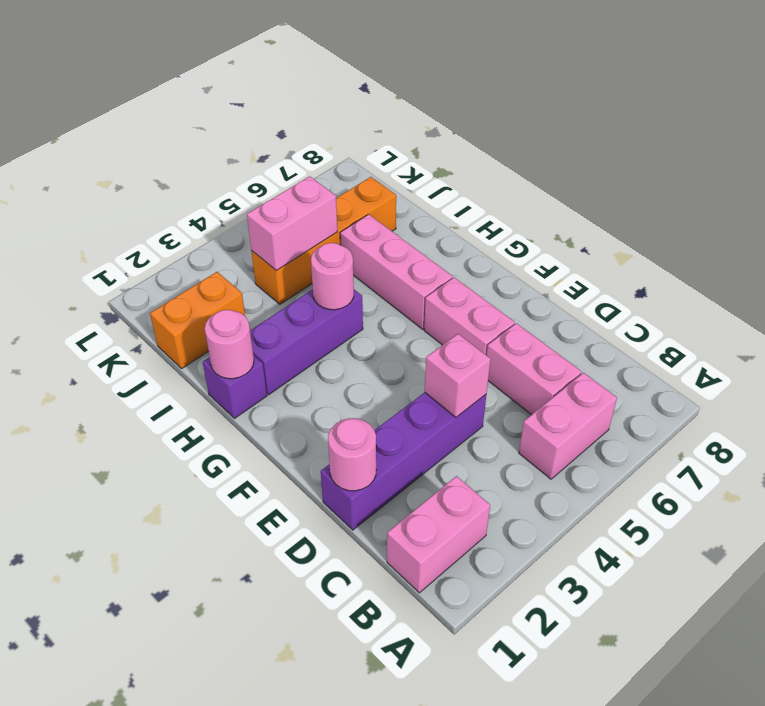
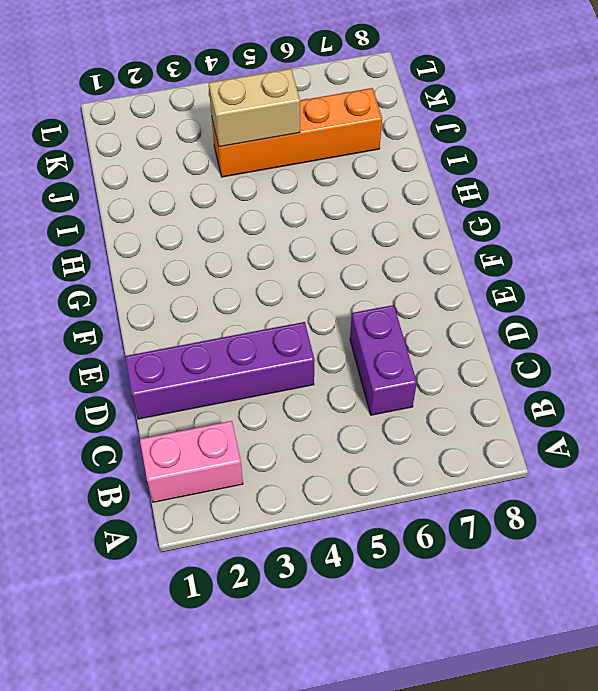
purple 1x2 brick [350,305,417,415] -> pink 1x2 brick [487,323,582,415]
tan 1x2 brick [209,69,300,147] -> pink 1x2 brick [247,176,337,271]
none -> pink 1x2 brick [519,373,617,479]
none -> pink 1x2 brick [424,277,515,355]
none -> pink 1x3 brick [340,214,453,329]

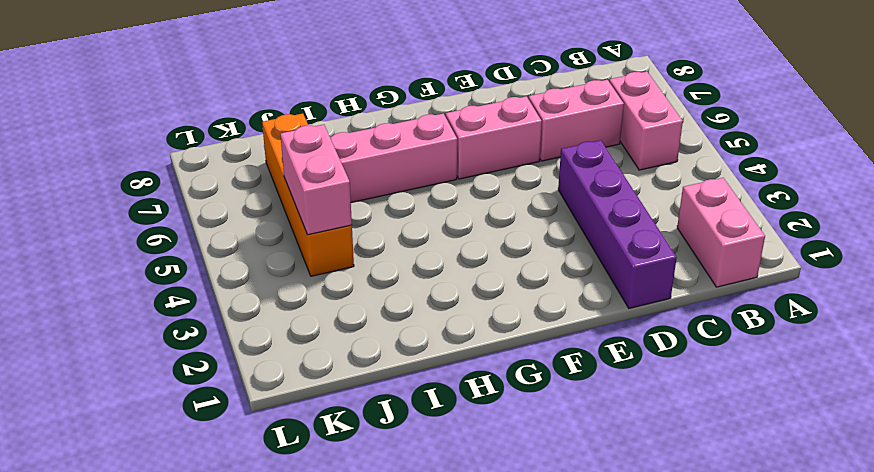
none -> purple 1x1 brick [203,355,267,418]
none -> purple 1x3 brick [250,289,363,395]
none -> orange 1x2 brick [150,272,245,368]

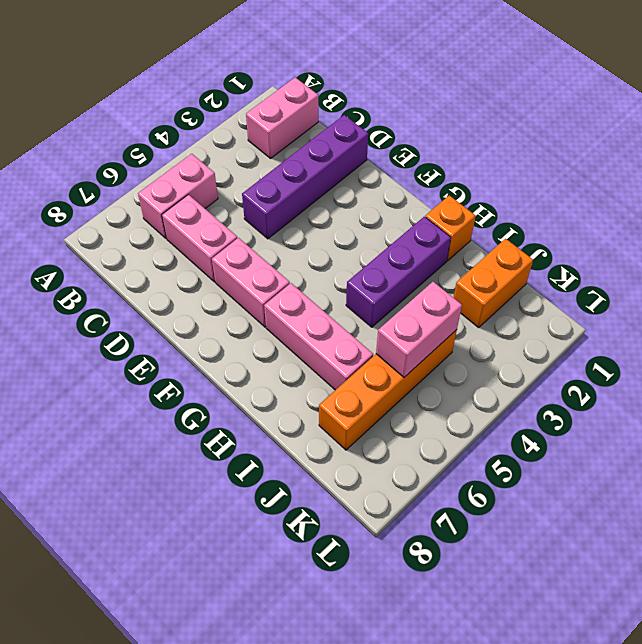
orange 1x1 brick [425,195,476,261] -> purple 1x1 brick [203,355,267,418]
none -> pink 1x1 round brick [328,418,376,491]
none -> pink 1x1 brick [425,334,491,417]
none -> pink 1x1 round brick [205,310,254,379]

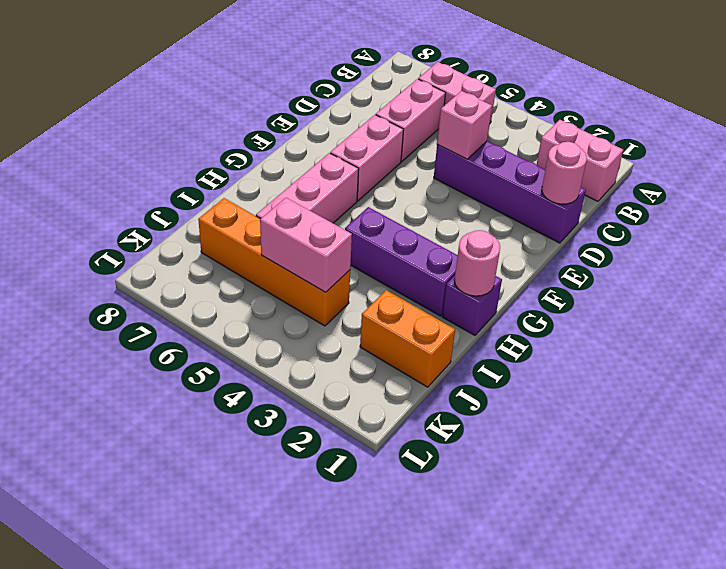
none -> pink 1x1 round brick [311,243,354,310]

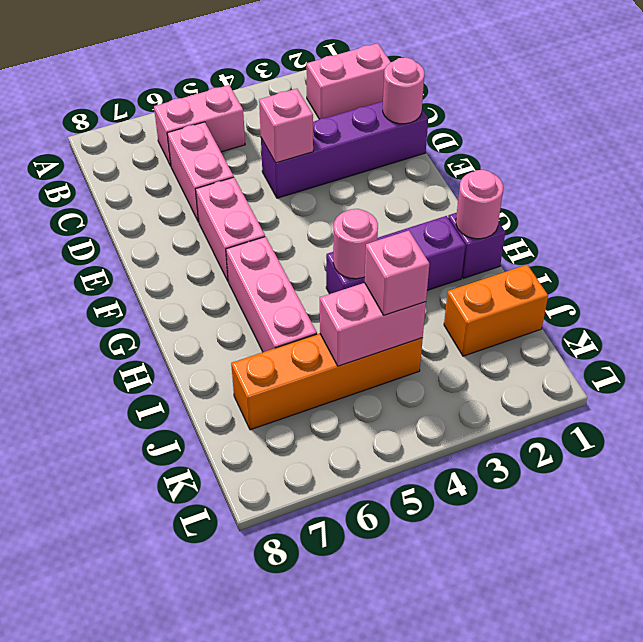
pink 1x1 brick [365,231,429,315] -> none

